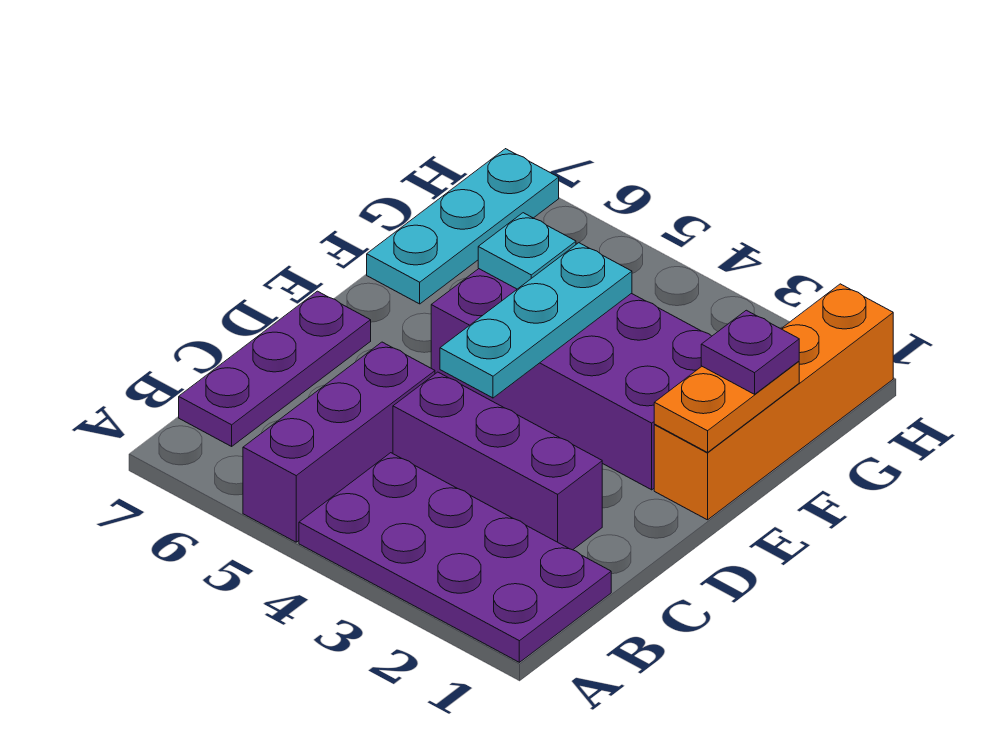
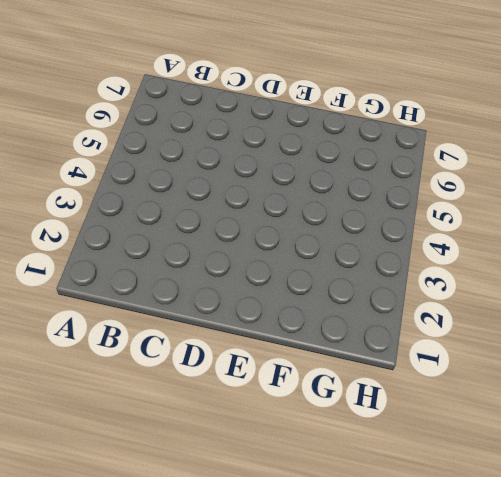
none -> purple 2x4 plate [299,453,611,662]
none -> purple 1x3 brick [243,342,435,542]

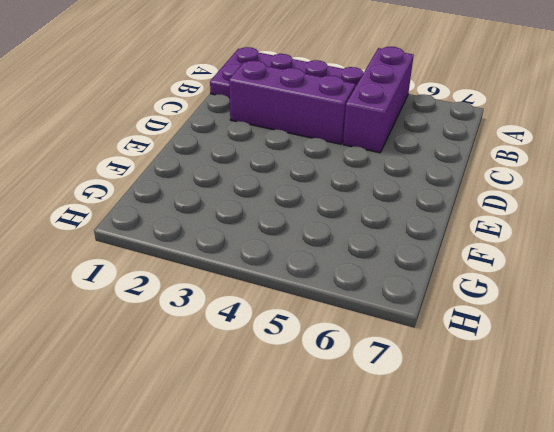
none -> purple 1x3 plate [179,291,371,446]
none -> orange 1x4 brick [654,284,893,520]

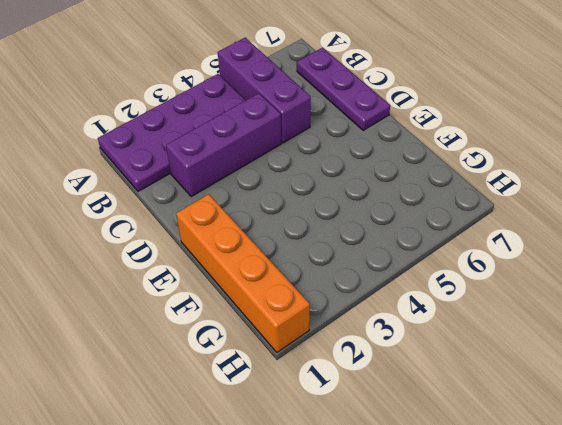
none -> purple 2x4 brick [431,269,712,490]
none -> cyan 1x3 plate [367,149,559,304]

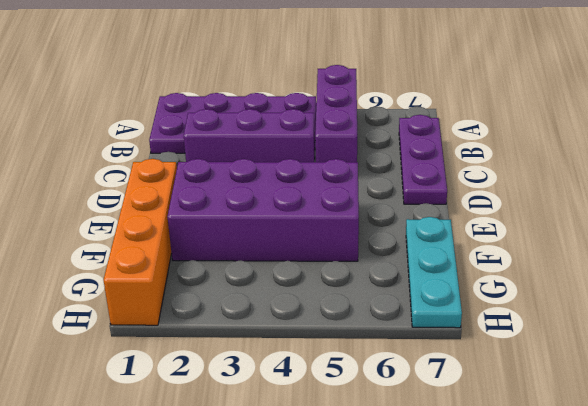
none -> cyan 1x3 plate [440,243,632,398]
none -> orange 1x2 plate [654,361,799,452]

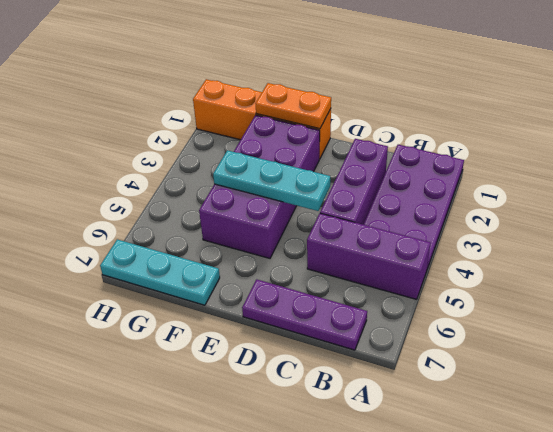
none -> cyan 1x1 plate [478,213,576,289]
none -> purple 1x1 plate [701,310,799,394]

